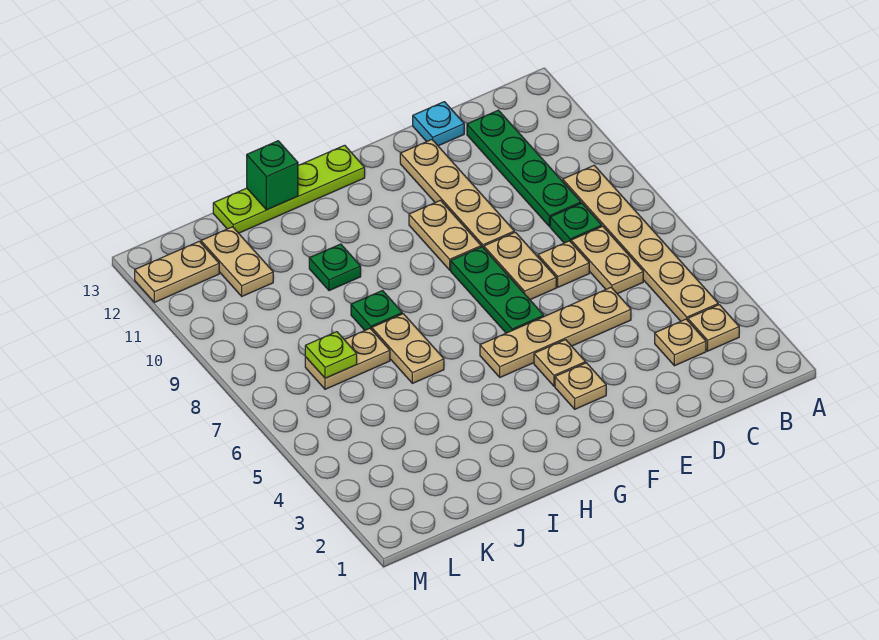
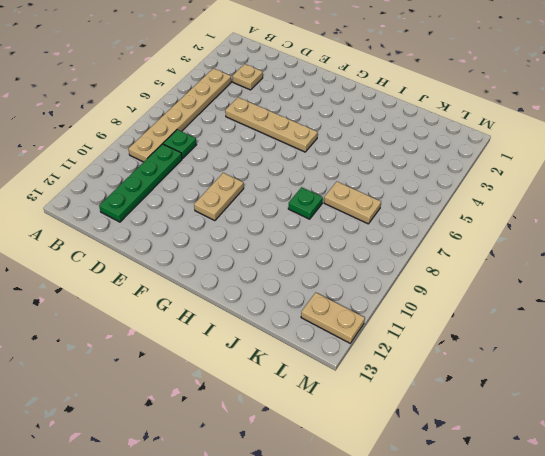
none -> tan 1x1 plate [688,305,739,351]
none -> tan 1x2 plate [571,226,643,294]
none -> tan 1x1 plate [538,241,589,287]

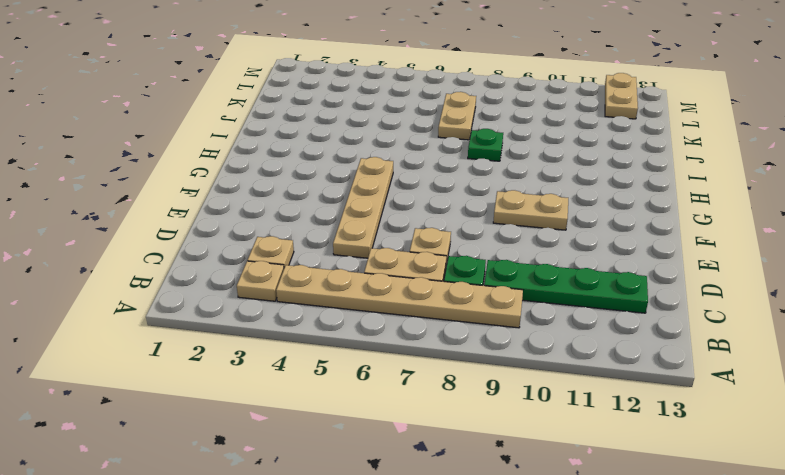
none -> cyan 1x1 plate [413,102,464,146]
none -> tan 1x2 plate [484,232,556,300]
none -> tan 1x4 plate [400,140,514,248]

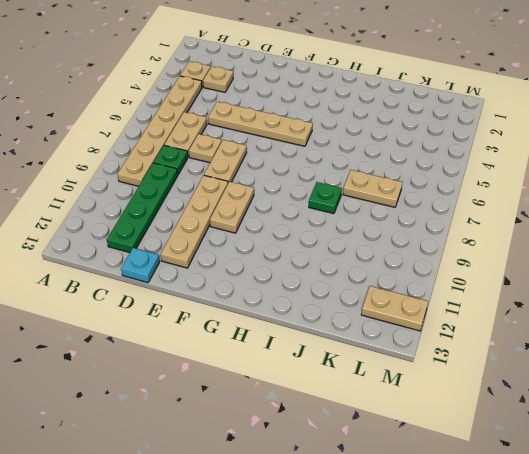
none -> tan 1x1 plate [555,363,606,409]
none -> tan 1x1 plate [534,340,586,386]
none -> green 1x3 plate [451,247,544,333]

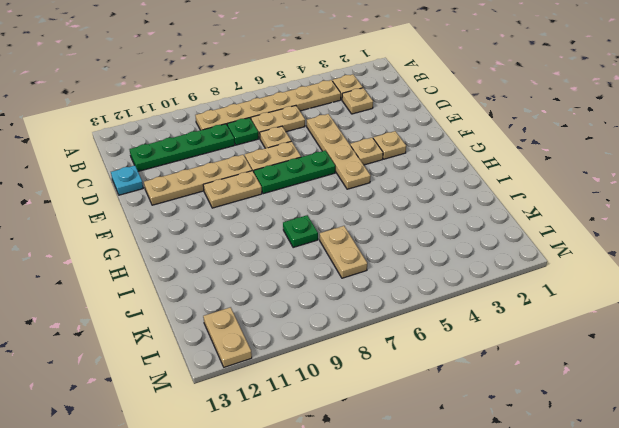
none -> lime 1x4 plate [213,145,365,233]
none -> tan 1x2 plate [372,314,444,383]
none -> green 1x1 plate [309,244,361,291]

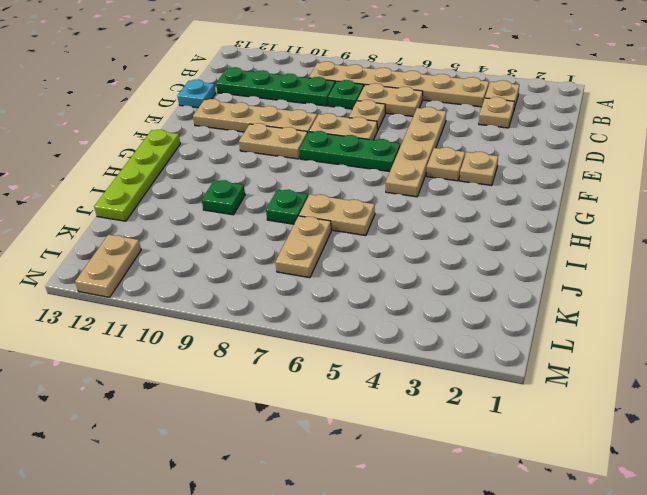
none -> tan 1x2 plate [201,227,273,296]
none -> green 1x1 brick [247,141,298,210]
none -> lime 1x1 plate [305,332,357,378]

